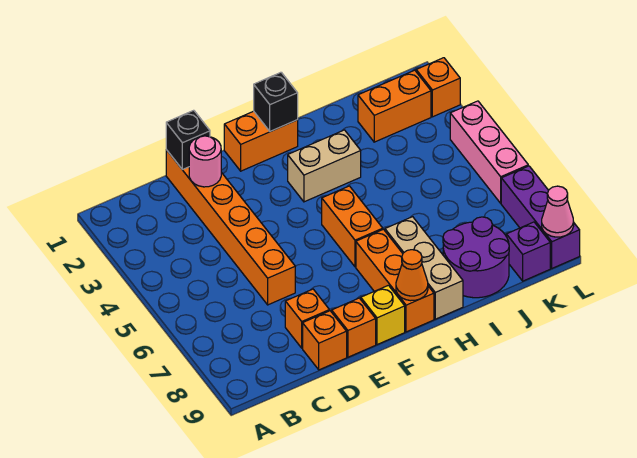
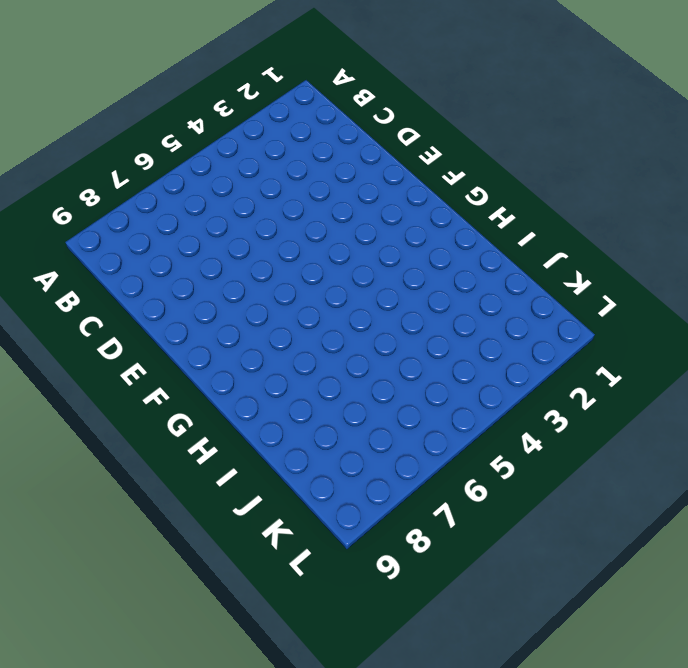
none -> orange 1x6 brick [166,150,295,305]
none -> orange 1x1 brick [285,289,329,348]
none -> orange 1x1 brick [303,311,347,370]

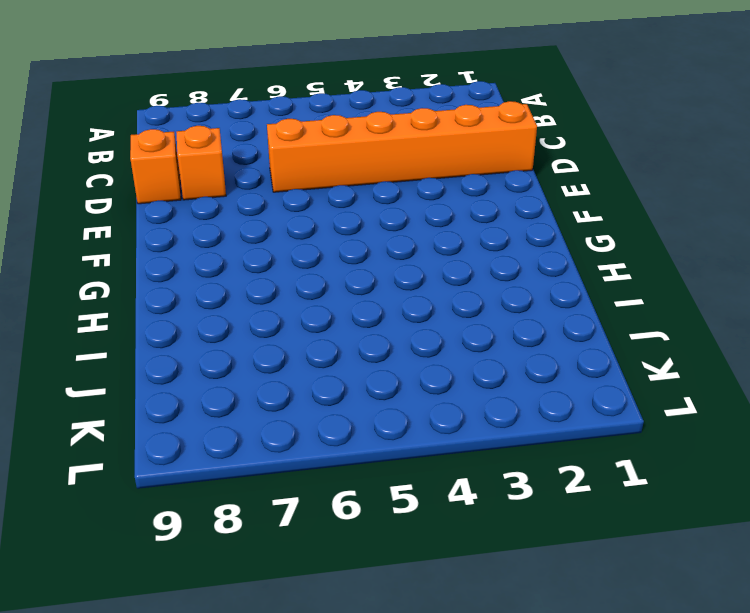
none -> orange 1x1 brick [332,298,376,357]
none -> orange 1x2 brick [224,111,298,171]
none -> yellow 1x1 brick [361,285,405,345]

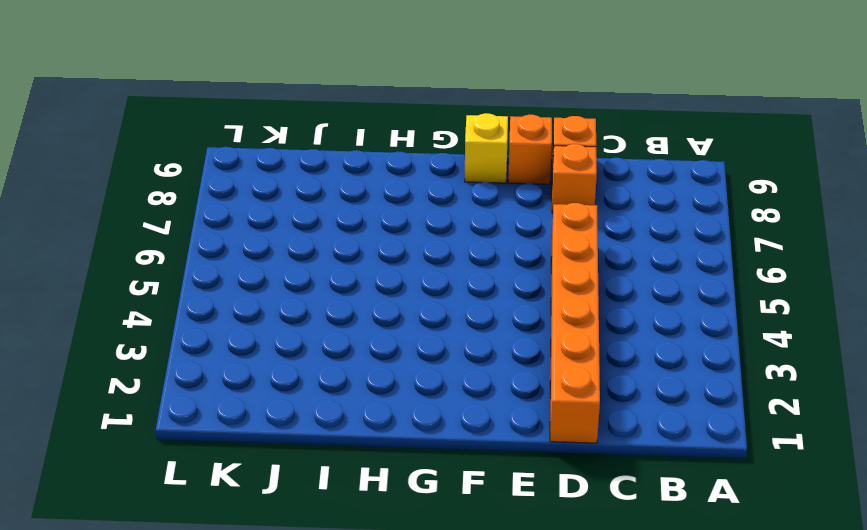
none -> orange 1x2 brick [224,111,298,171]
none -> tan 1x2 brick [288,130,361,202]
none -> orange 1x2 brick [322,186,383,267]

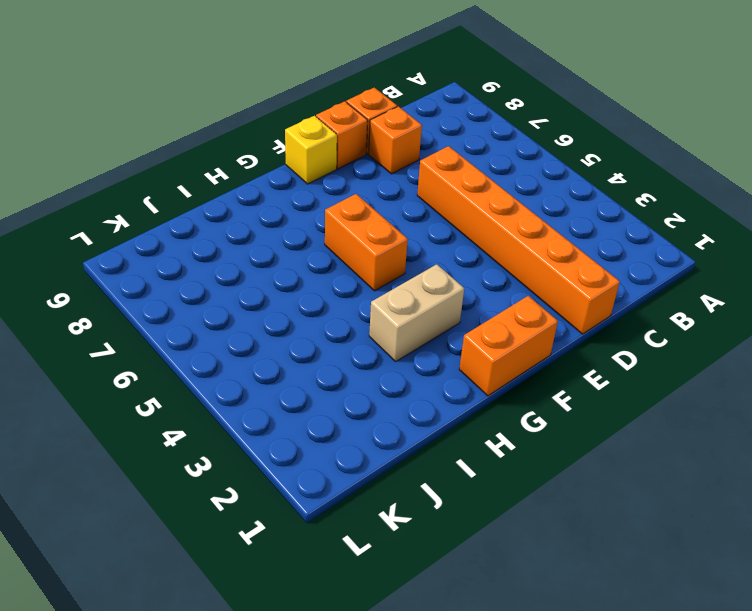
none -> orange 1x3 brick [356,229,434,332]
none -> tan 1x3 brick [385,217,463,319]
none -> purple 2x2 round brick [443,217,509,298]

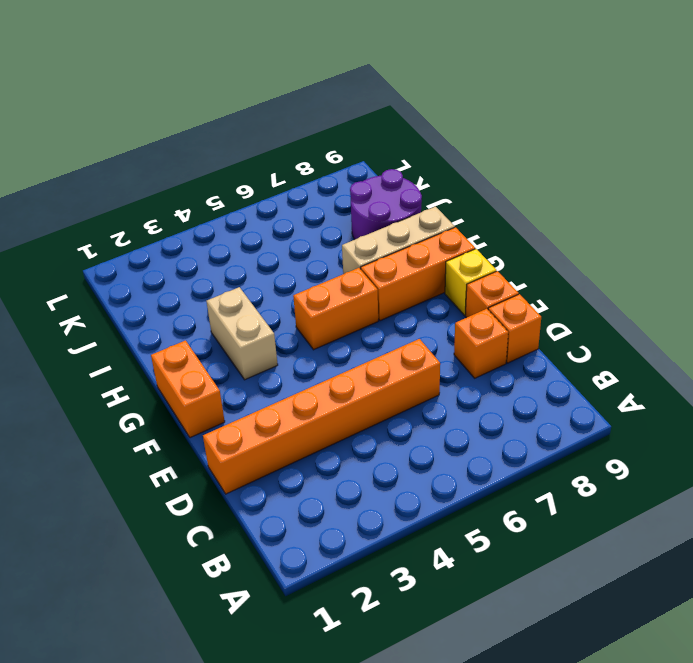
none -> orange 1x2 brick [358,70,431,142]
none -> purple 1x1 brick [506,222,550,281]
none -> orange 1x1 brick [416,58,460,117]

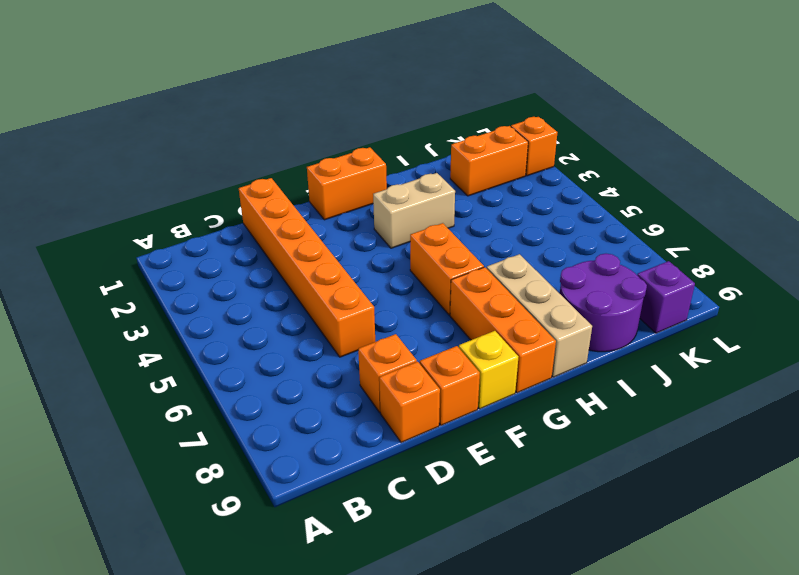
none -> pink 1x3 brick [450,101,528,203]
none -> purple 1x3 brick [501,166,580,268]
none -> black 1x1 brick [166,110,210,169]

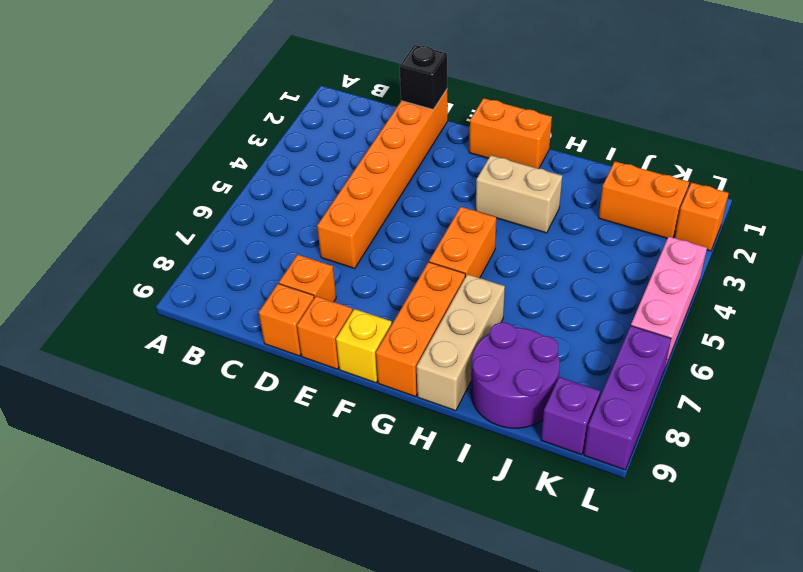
none -> pink 1x1 round brick [189,136,221,187]
none -> black 1x1 brick [254,72,298,131]
none -> orange 1x1 cone [396,250,428,301]

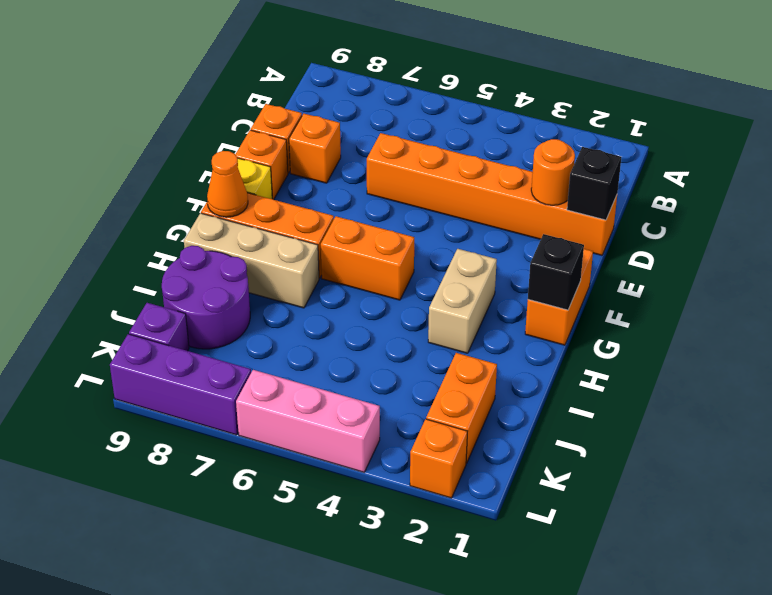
orange 1x1 round brick [531,139,575,205] -> pink 1x1 round brick [189,136,221,187]
none -> pink 1x1 cone [542,186,574,237]

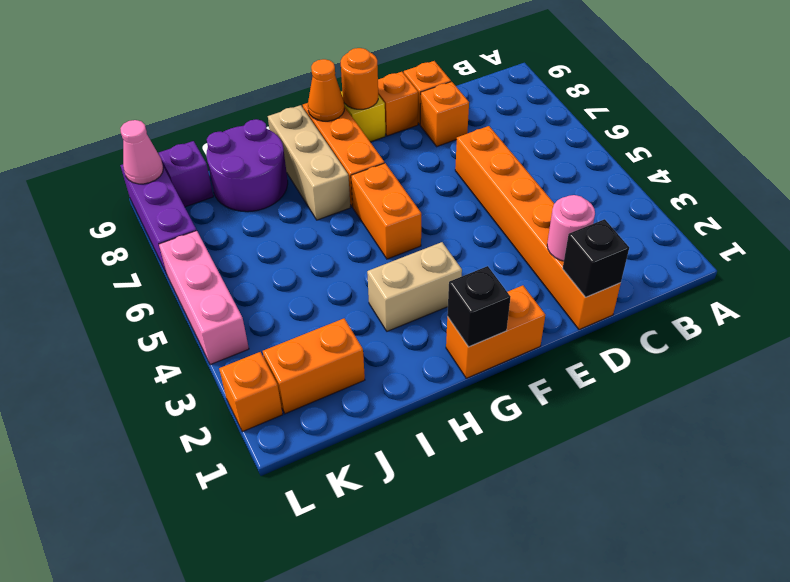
orange 1x1 round brick [341,48,378,109] -> none

